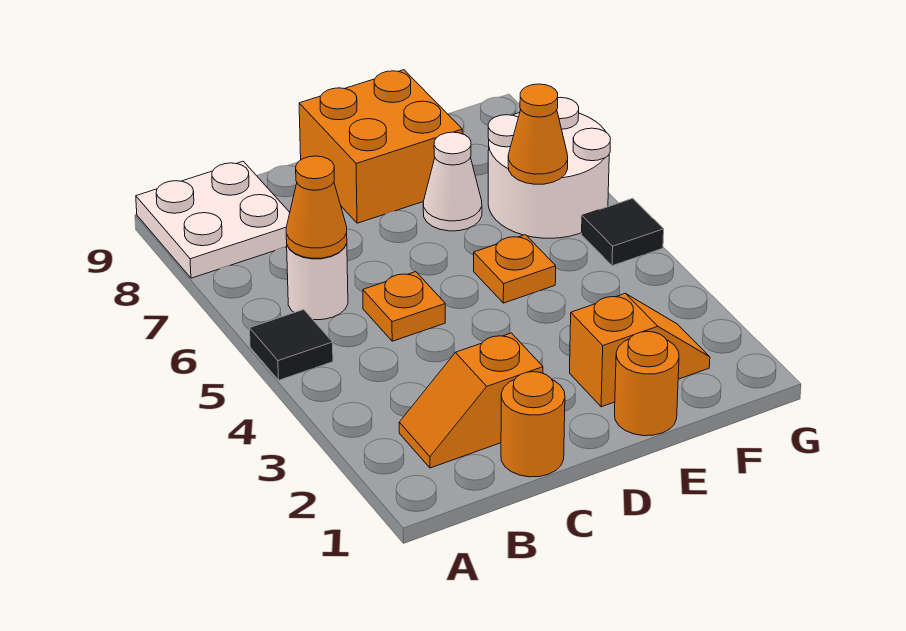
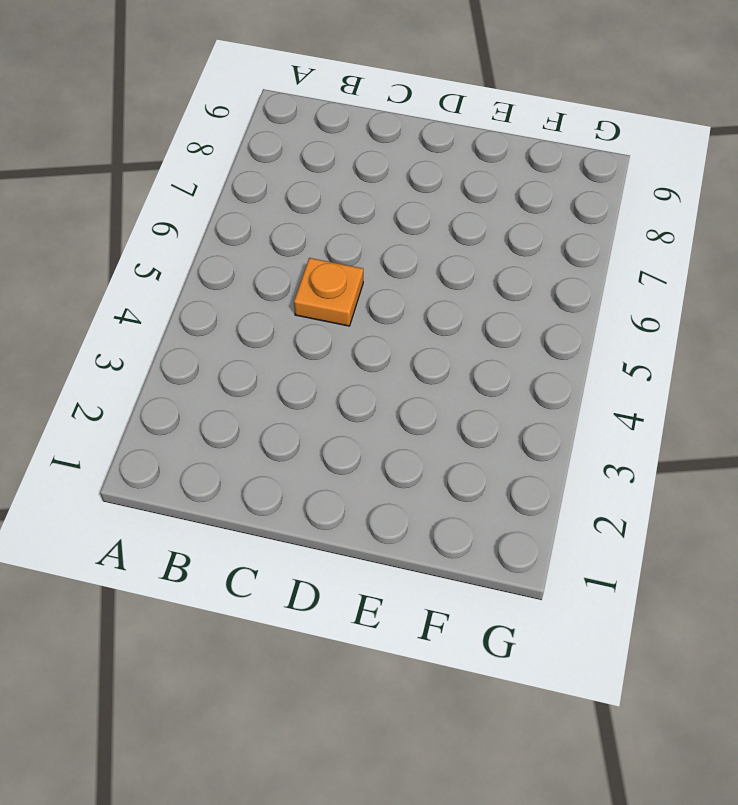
none -> black 1x1 tile [250,310,333,380]
none -> white 2x2 plate [136,161,290,278]
none -> orange 1x2 slope [399,333,543,468]

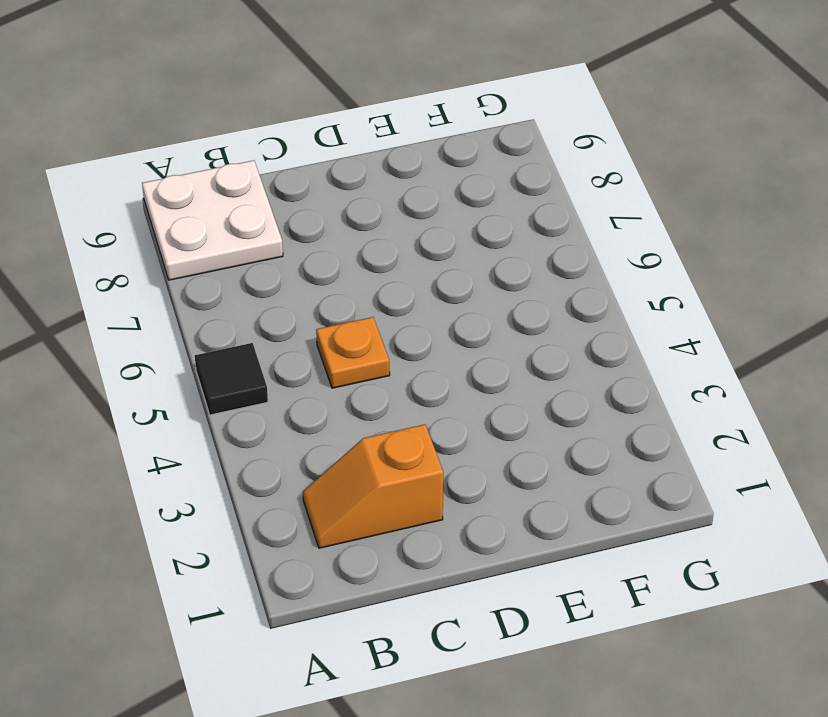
none -> white 1x1 round brick [287,244,348,320]
none -> orange 1x1 round brick [501,372,565,477]
none -> orange 2x2 brick [299,70,462,223]

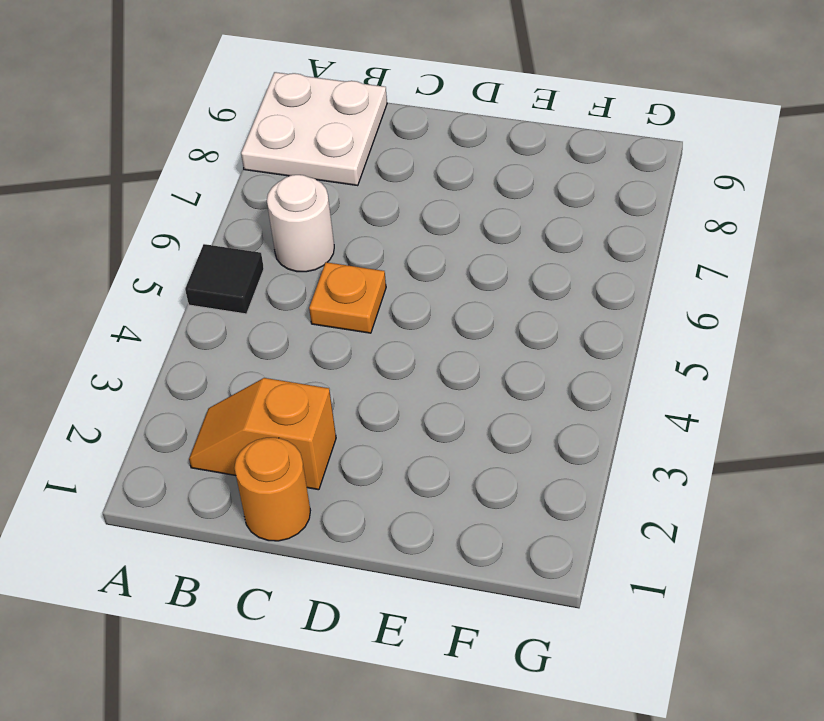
none -> orange 2x2 brick [299,70,462,223]
none -> orange 1x1 round brick [615,332,679,436]
none -> orange 1x2 slope [570,293,710,407]

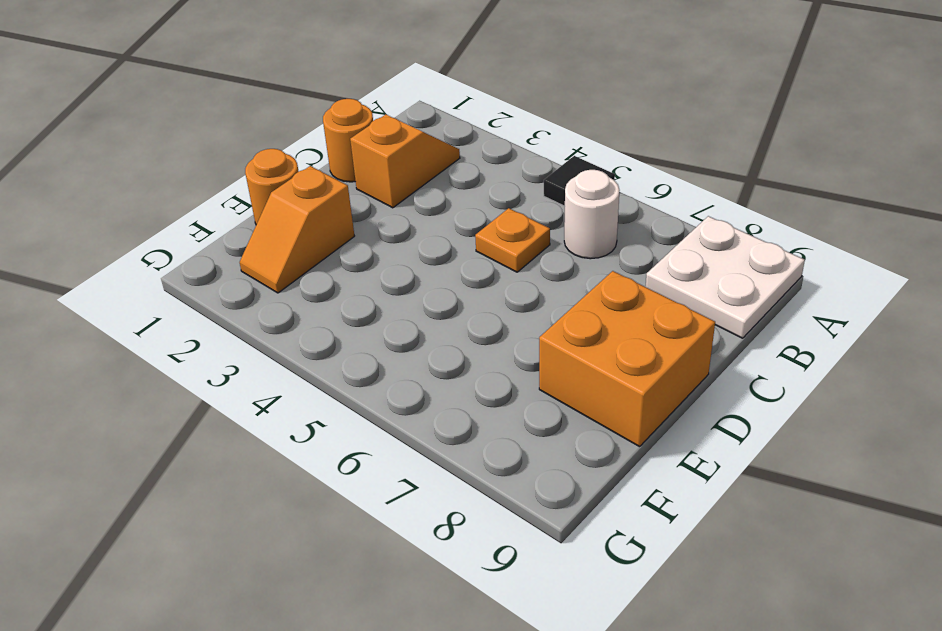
none -> orange 1x1 plate [474,235,556,303]
none -> white 1x1 cone [423,132,482,231]
none -> white 2x2 round brick [488,97,610,238]

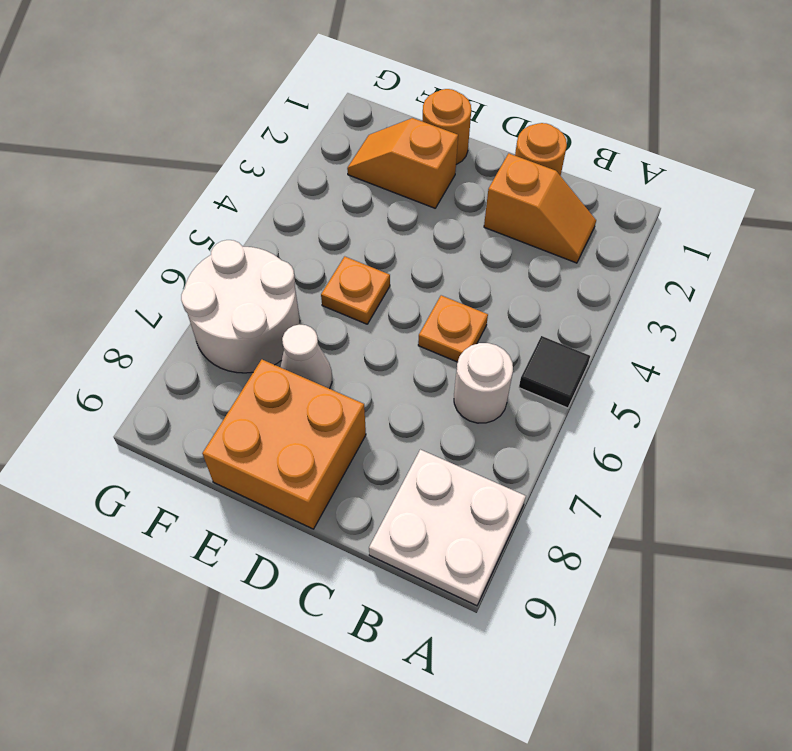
none -> black 1x1 tile [582,198,664,266]
none -> orange 1x1 cone [286,156,347,258]
none -> orange 1x1 cone [508,84,568,184]

